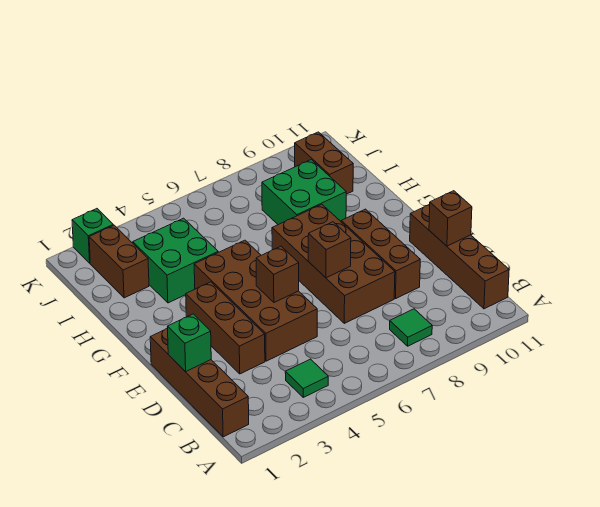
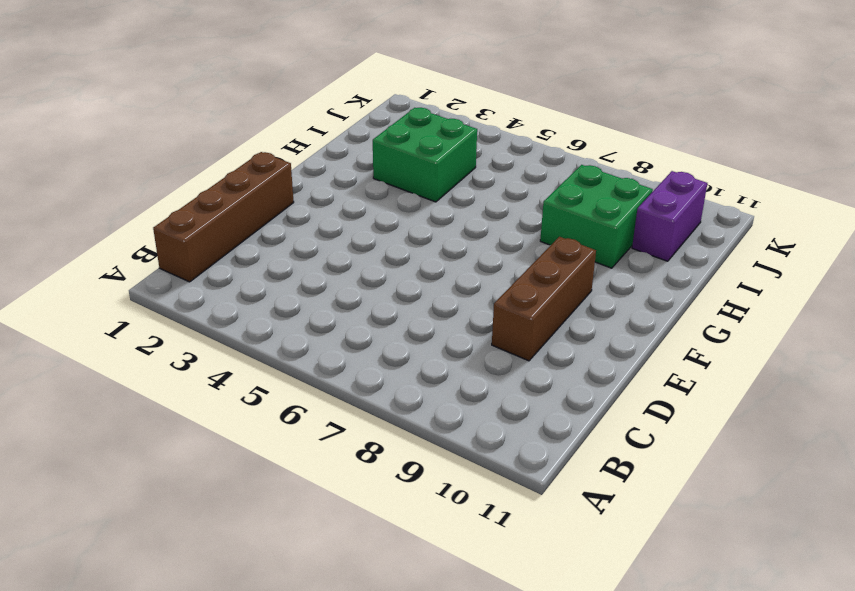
purple 1x2 brick [632,171,707,261] -> brown 1x2 brick [295,132,353,194]
none -> green 1x1 tile [285,359,328,397]
none -> green 1x1 tile [390,309,432,346]
none -> brown 1x4 brick [410,204,509,309]

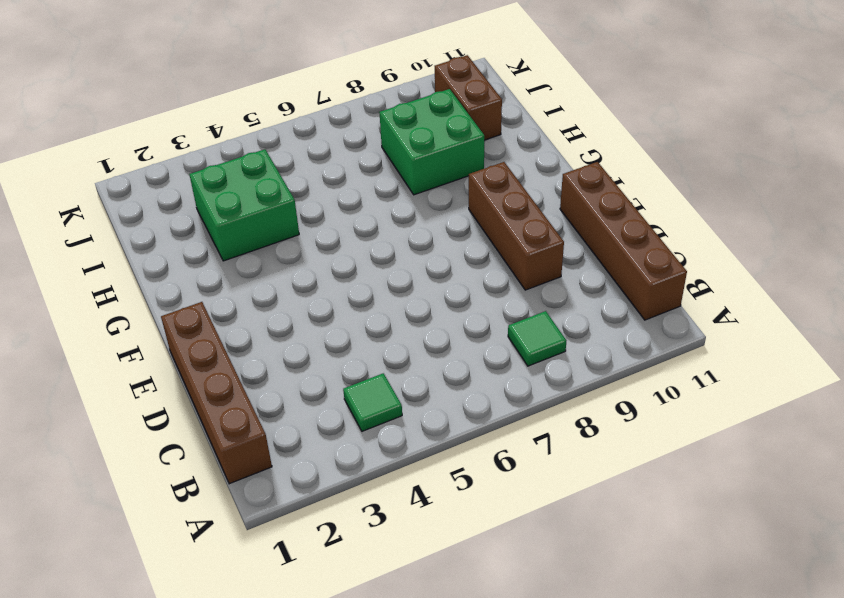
none -> brown 1x3 brick [186,282,265,374]
none -> brown 2x4 brick [194,240,317,361]
none -> brown 2x4 brick [272,204,395,323]

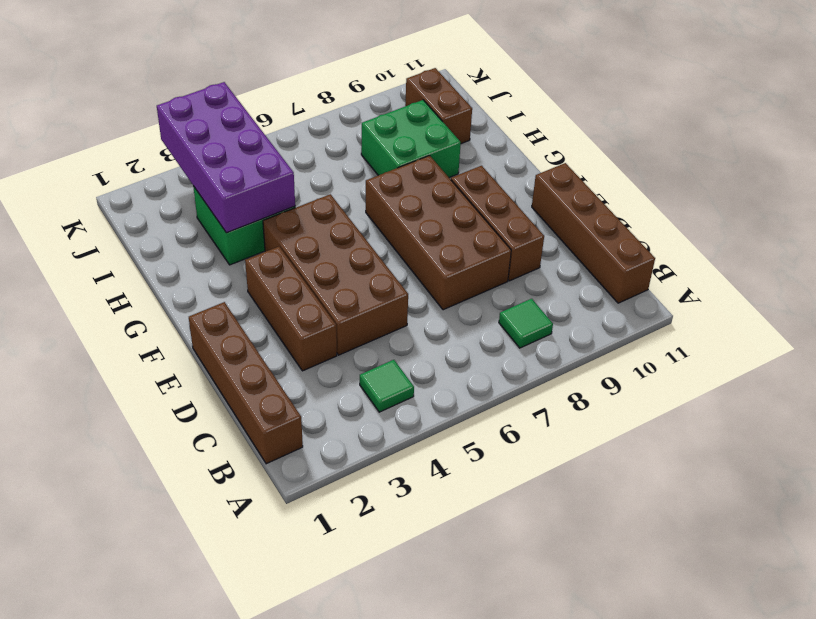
purple 2x4 brick [157,82,295,233] -> none
none -> brown 1x2 brick [89,225,149,298]
none -> green 1x1 brick [72,209,113,263]
none -> green 1x1 brick [167,314,211,372]

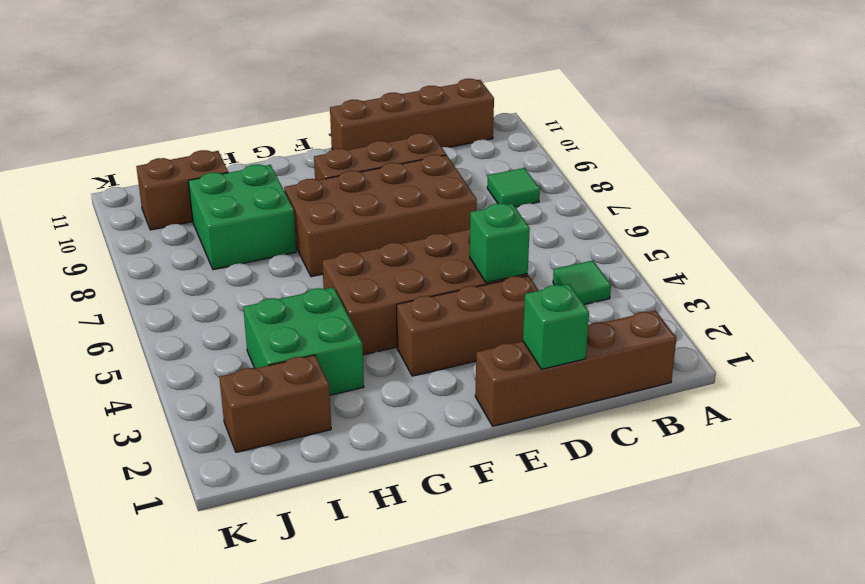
green 1x1 brick [470,203,530,283] -> green 1x1 brick moved to [72,209,113,263]
none -> brown 1x1 brick [429,191,472,246]
none -> brown 1x1 brick [256,246,299,302]
none -> brown 1x1 brick [308,222,351,278]

